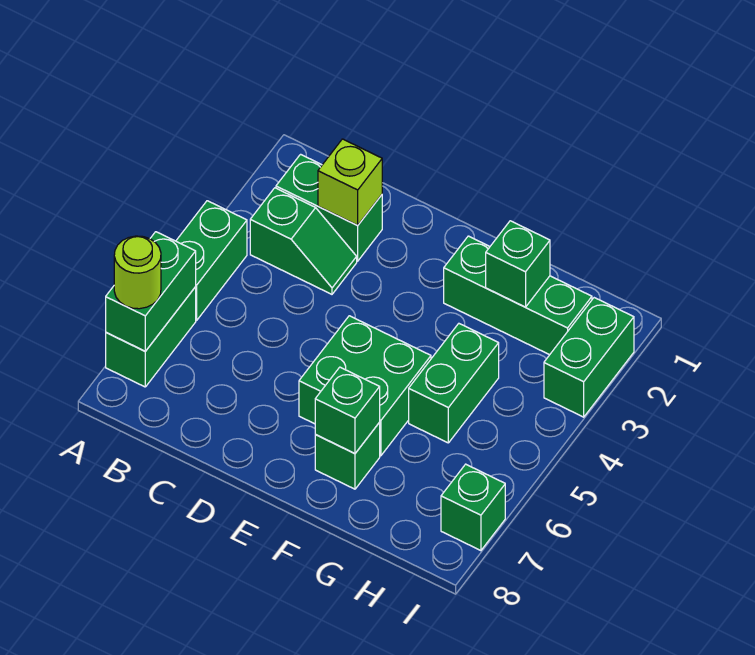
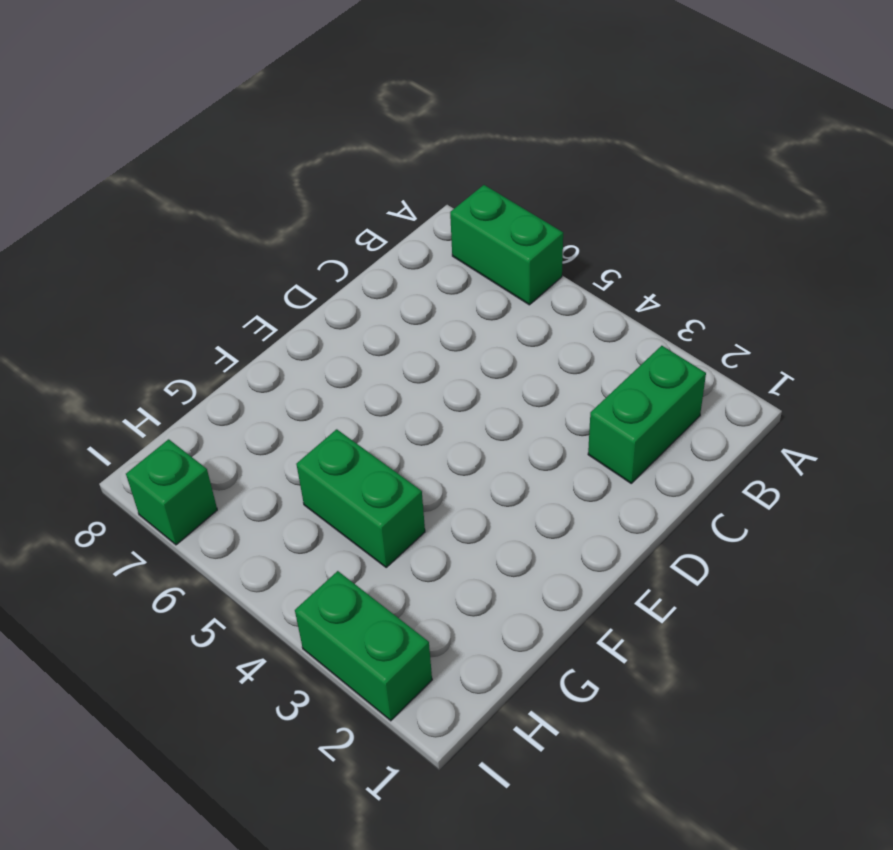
none -> green 1x2 brick [176,201,247,320]
none -> green 1x2 slope [250,188,357,294]
none -> green 2x2 brick [299,316,431,456]

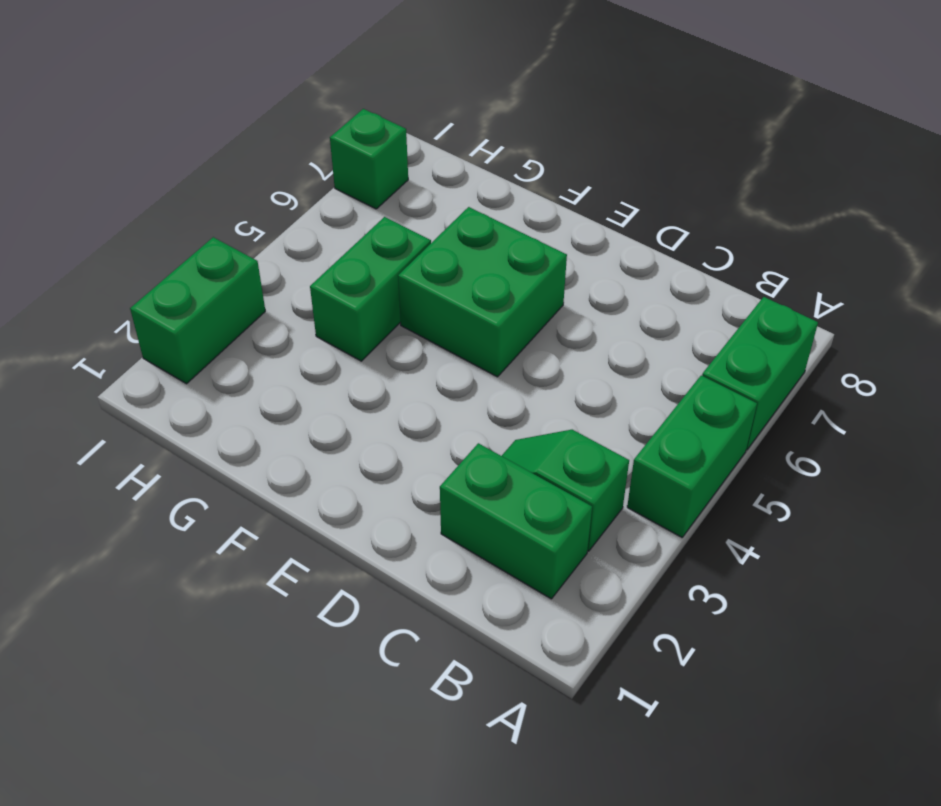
none -> green 1x3 brick [444,236,592,355]
none -> green 1x1 brick [315,423,380,489]
none -> green 1x2 brick [106,232,196,351]

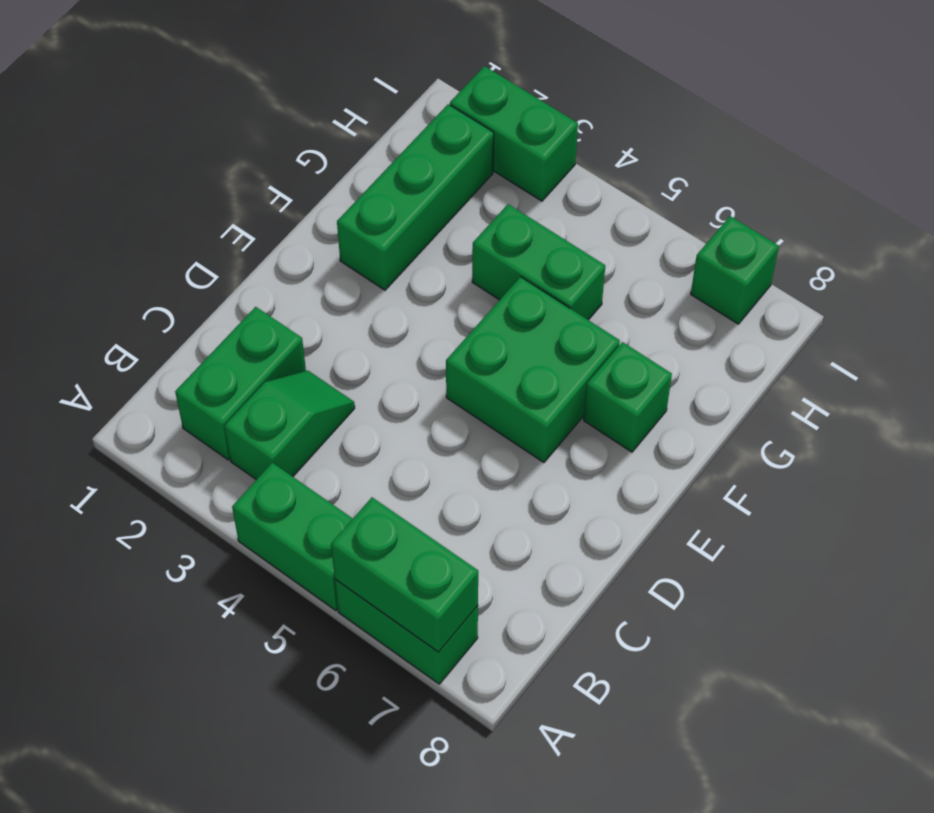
none -> lime 1x1 brick [318,139,382,225]
none -> green 1x1 brick [315,367,380,453]
none -> green 1x1 brick [486,221,550,307]

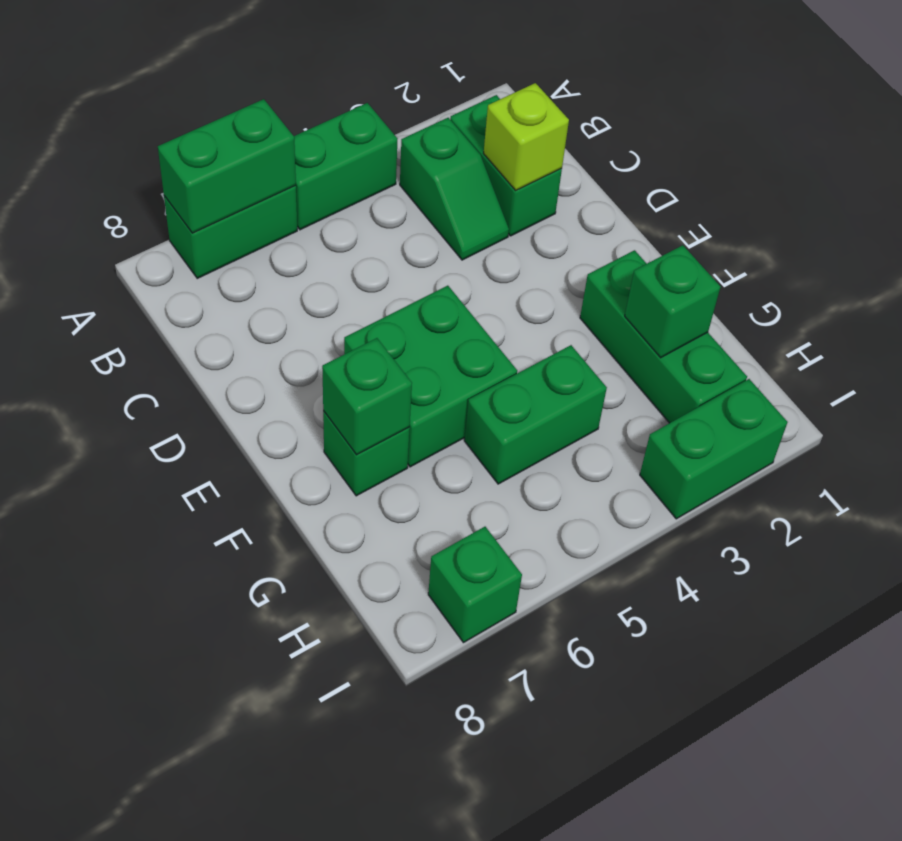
none -> lime 1x1 round brick [114,236,161,309]

